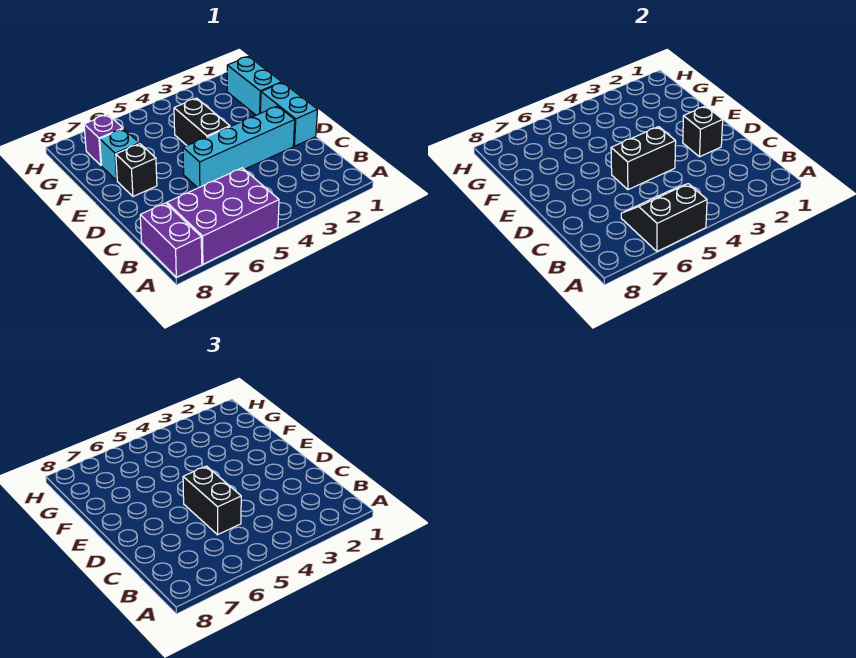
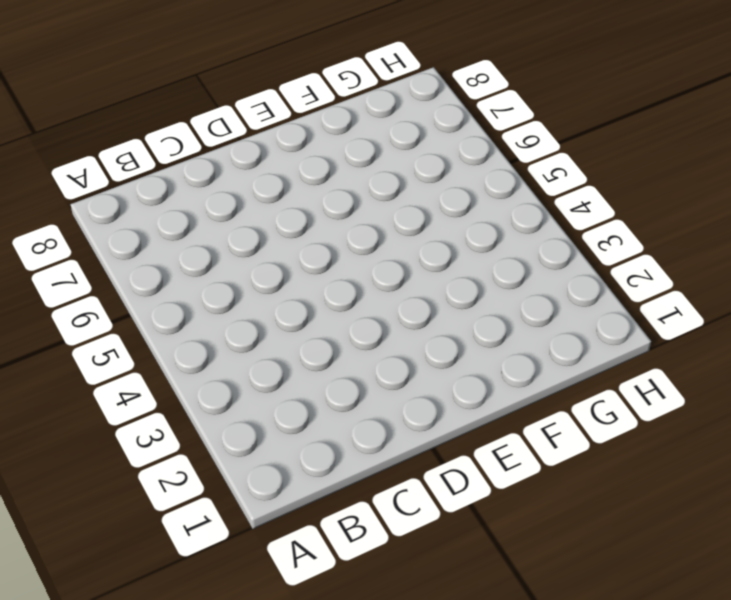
none -> purple 2x3 brick [167,168,279,264]
none -> purple 1x2 brick [140,203,202,277]
none -> cyan 1x2 brick [260,83,318,146]

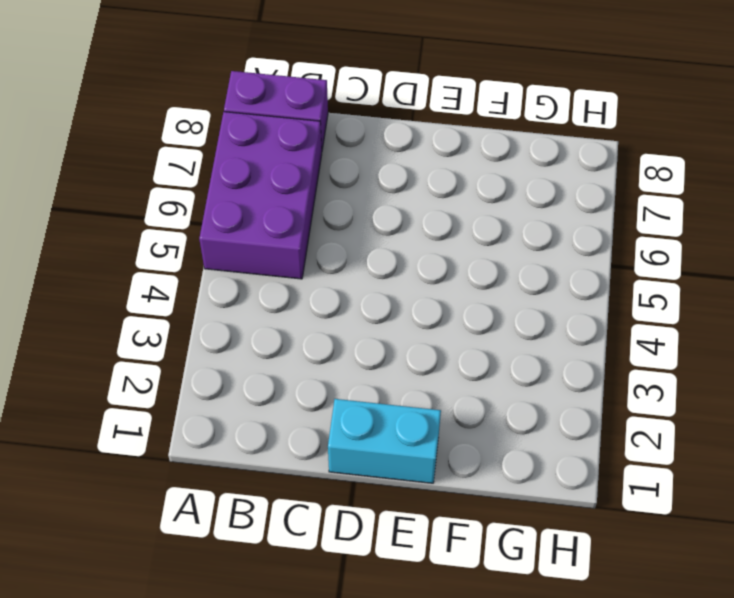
none -> cyan 1x4 brick [183,106,295,188]
none -> black 1x2 brick [174,98,230,145]
none -> black 1x1 brick [116,144,157,196]

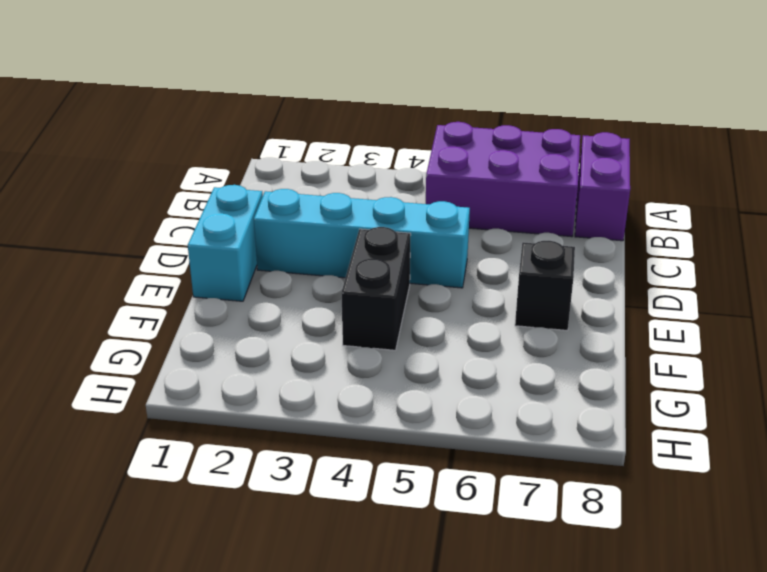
none -> cyan 1x2 brick [227,56,282,115]
none -> cyan 1x1 brick [100,129,139,181]
none -> purple 1x1 brick [84,114,123,165]

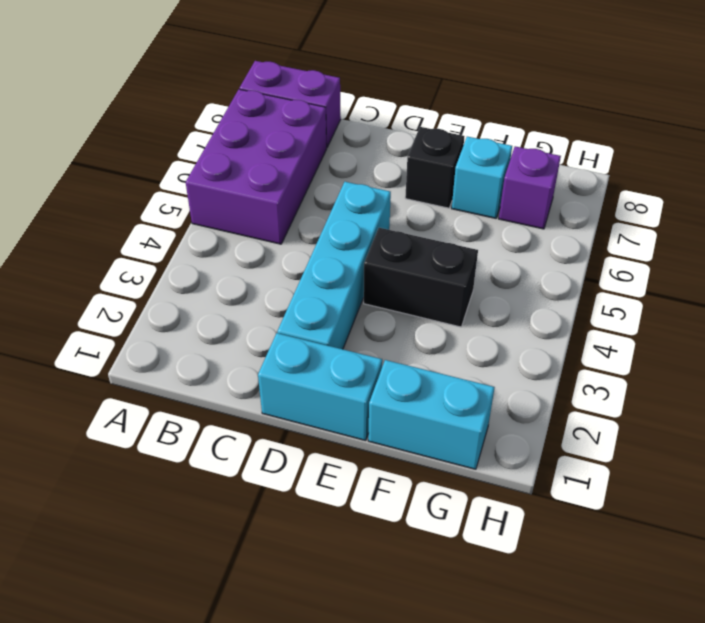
none -> black 2x2 slope [621,184,707,251]
none -> black 1x1 brick [683,106,723,157]
none -> black 1x2 brick [611,127,676,190]

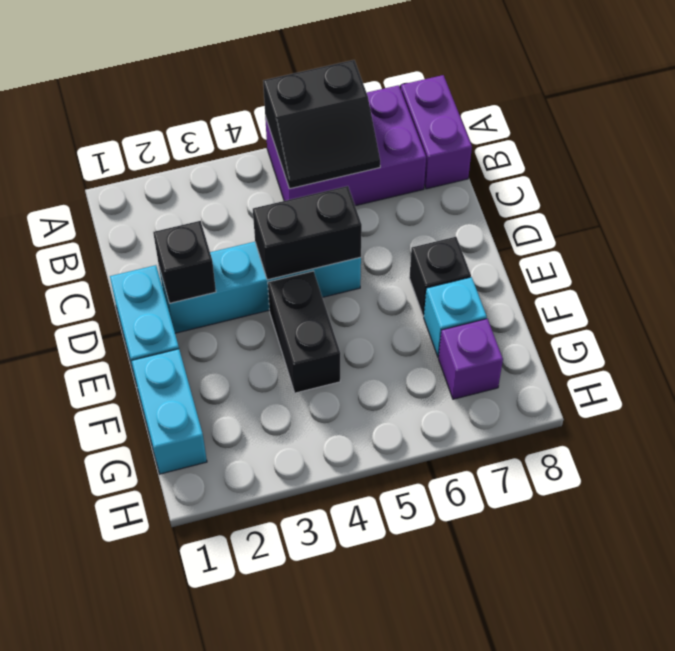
none -> black 1x2 brick [183,466,241,535]

